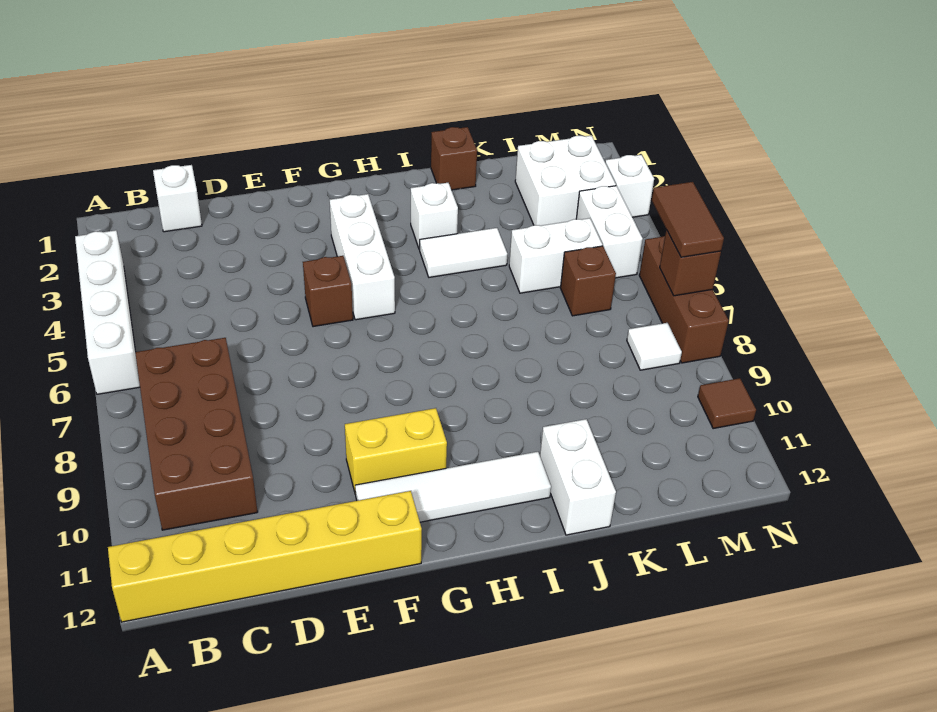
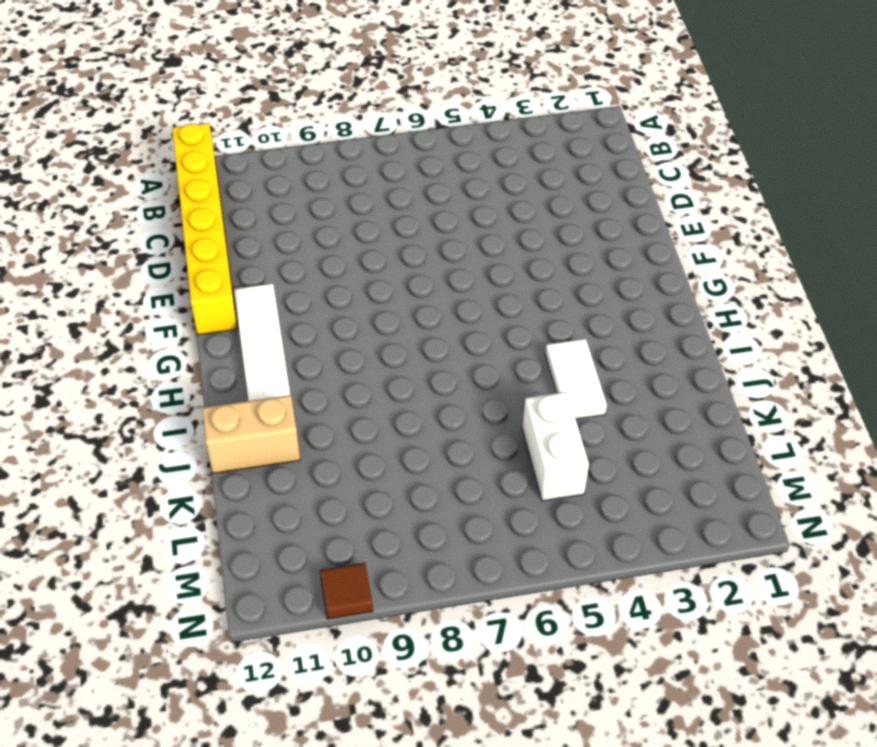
tan 1x2 brick [202,395,300,473] -> white 1x2 brick [540,419,616,535]
none -> white 1x4 brick [75,230,140,394]
none -> brown 2x4 brick [135,338,258,530]
none -> white 1x1 brick [153,165,202,232]

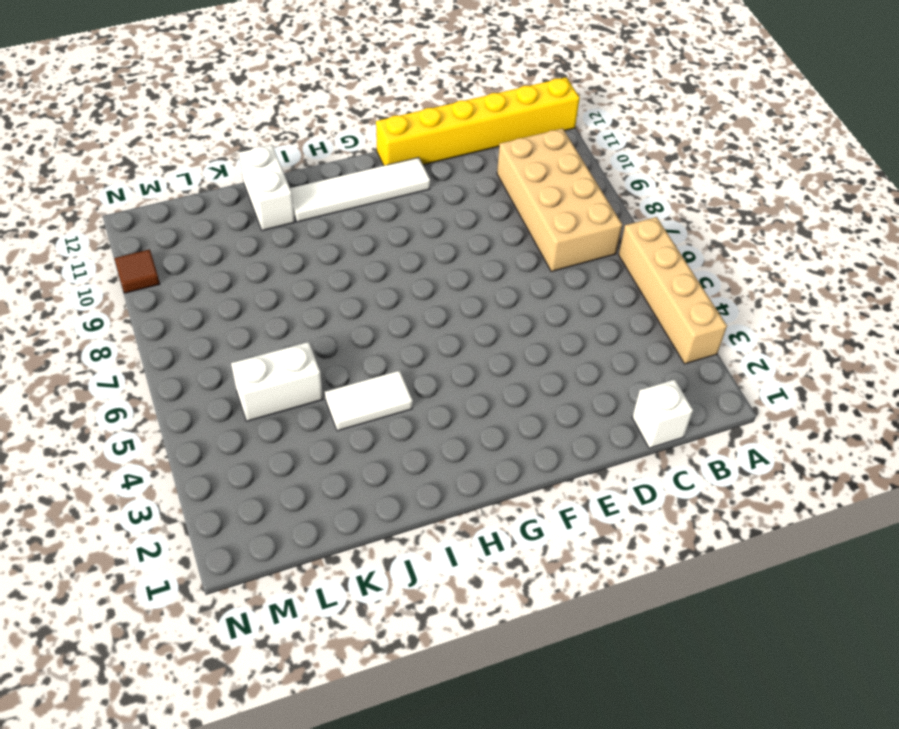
tan 1x4 brick [619,217,727,364] -> white 1x4 brick [75,230,140,394]
tan 2x4 brick [497,128,622,272] -> brown 2x4 brick [135,338,258,530]
none -> brown 1x1 brick [303,256,353,327]
none -> yellow 1x2 brick [345,408,447,494]
none -> white 1x3 brick [330,194,395,320]

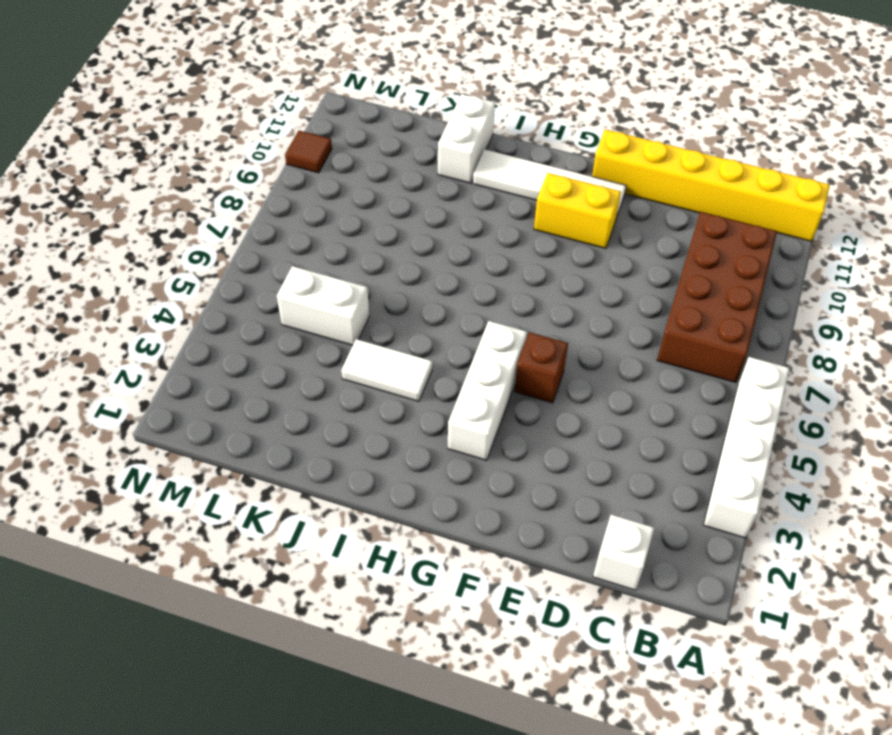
none -> white 1x1 brick [411,183,458,249]
none -> brown 1x1 brick [431,127,477,190]
none -> white 2x2 brick [515,136,616,226]

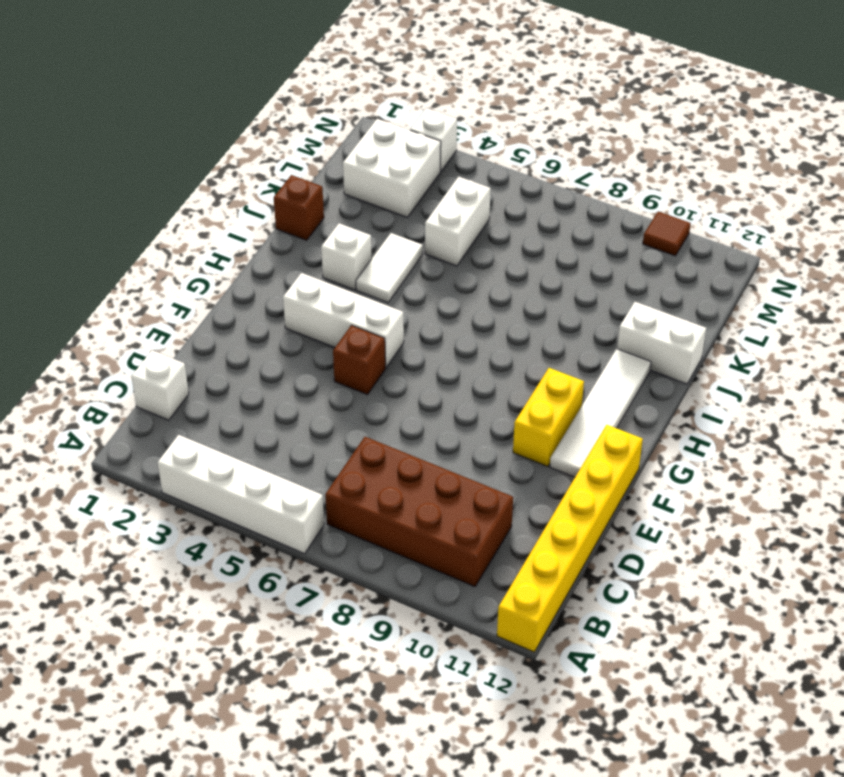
none -> brown 1x1 brick [561,246,616,316]
none -> white 1x2 brick [576,186,643,278]
none -> white 1x1 tile [627,323,682,370]

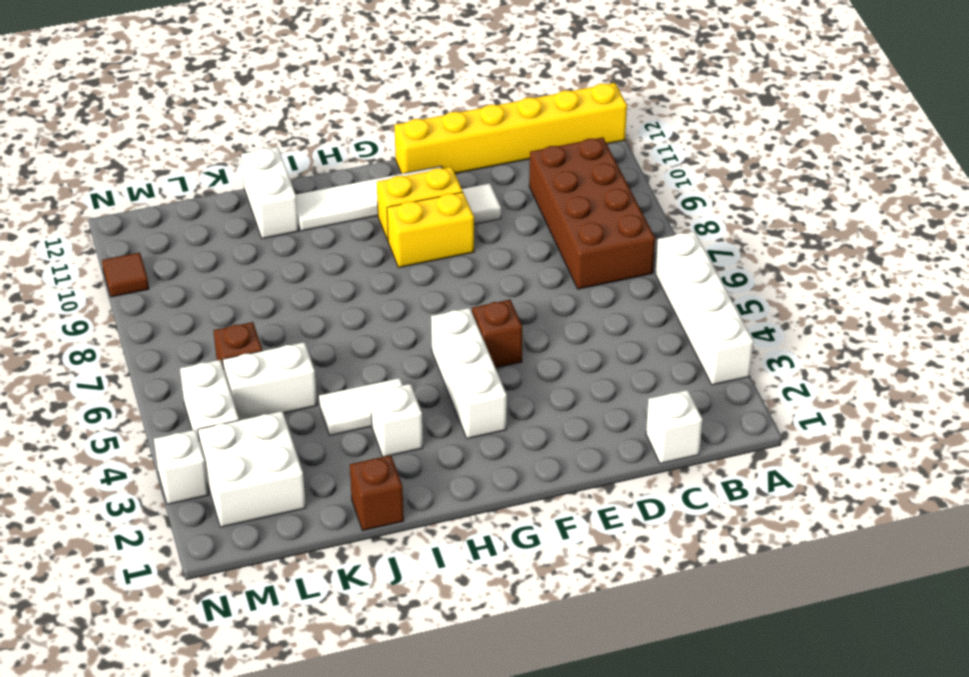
white 1x1 tile [462,183,501,224] -> white 1x1 tile moved to [627,323,682,370]
yellow 1x2 brick [387,192,474,268] -> none
none -> brown 1x3 brick [639,236,729,363]
none -> brown 1x1 brick [660,230,721,296]
none -> brown 1x2 tile [652,182,724,257]

